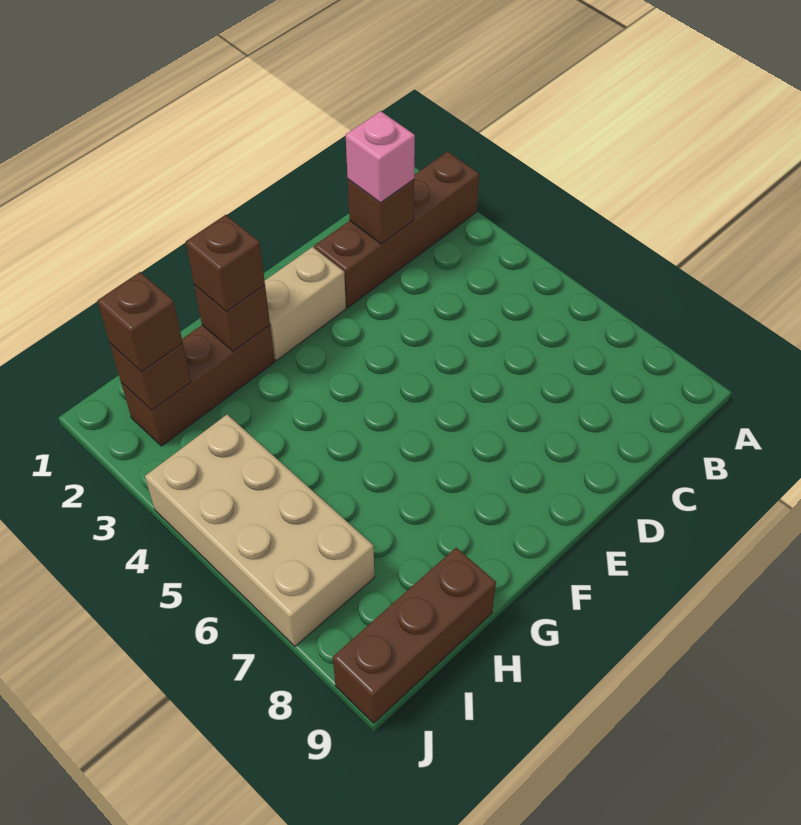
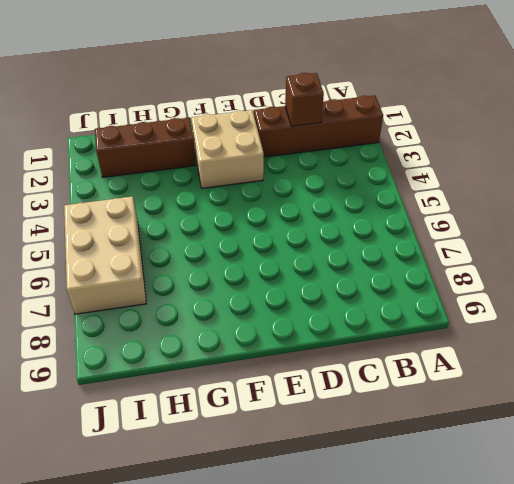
tan 2x2 brick [191,110,264,188] -> tan 1x2 brick [265,247,346,360]
tan 2x3 brick [64,196,146,314] -> tan 2x4 brick [145,415,374,646]
none -> brown 1x3 brick [333,548,496,723]
none -> brown 1x1 brick [194,285,270,351]

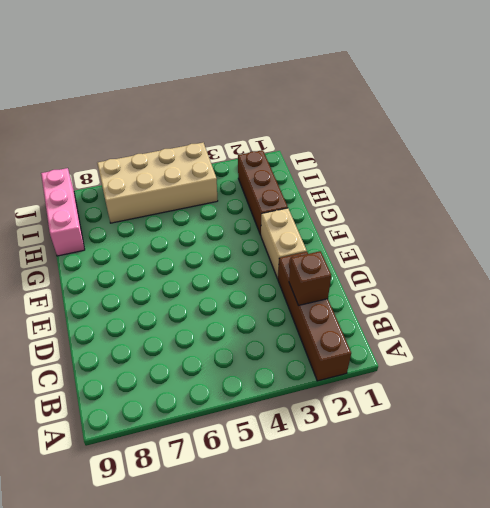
pink 1x3 brick [41,168,85,256] -> brown 1x3 brick [333,548,496,723]
none -> brown 1x1 brick [194,285,270,351]
none -> brown 1x1 brick [110,343,191,410]

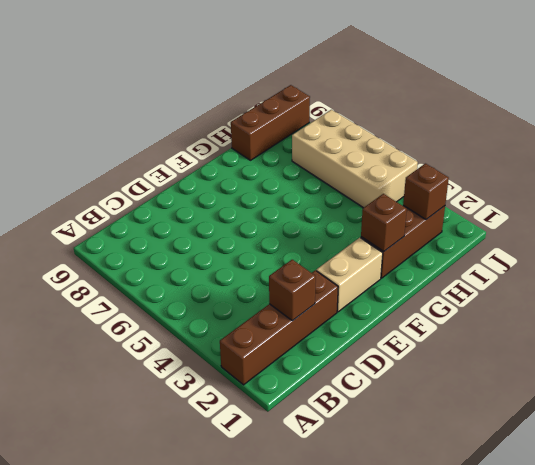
none -> pink 1x1 brick [346,111,415,203]
none -> brown 1x1 brick [186,215,265,312]

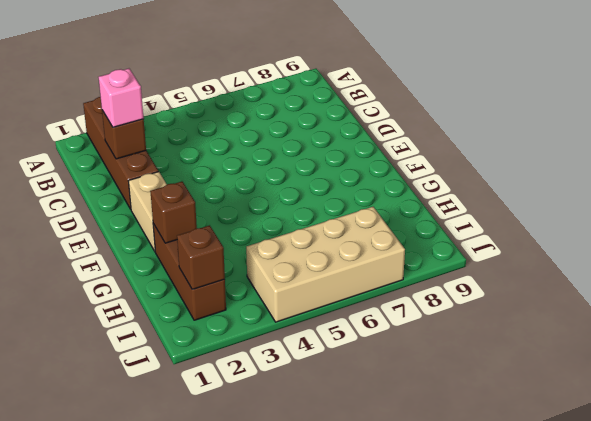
none -> brown 1x3 brick [333,548,496,723]
none -> brown 1x1 brick [186,215,265,312]

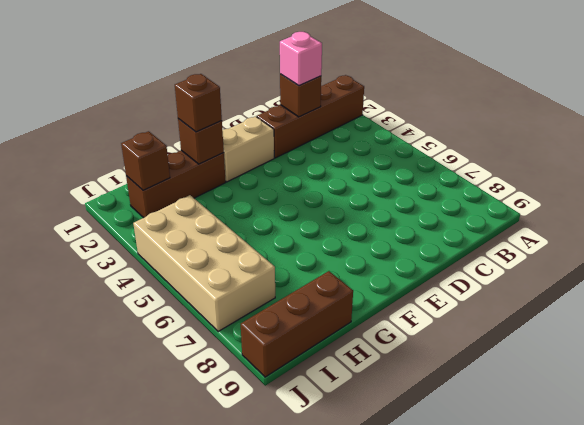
none -> brown 1x1 brick [97,272,183,372]

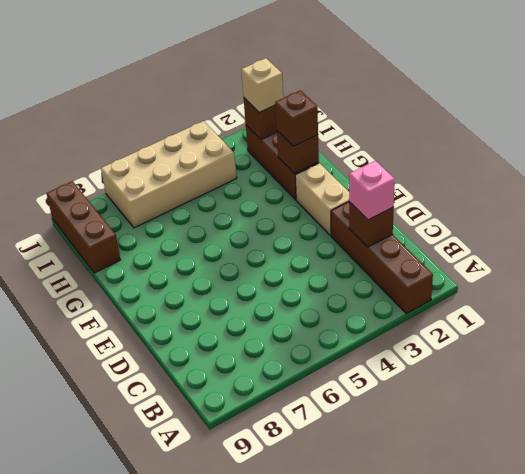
tan 1x1 brick [241,58,283,113] -> brown 1x1 brick [97,272,183,372]

